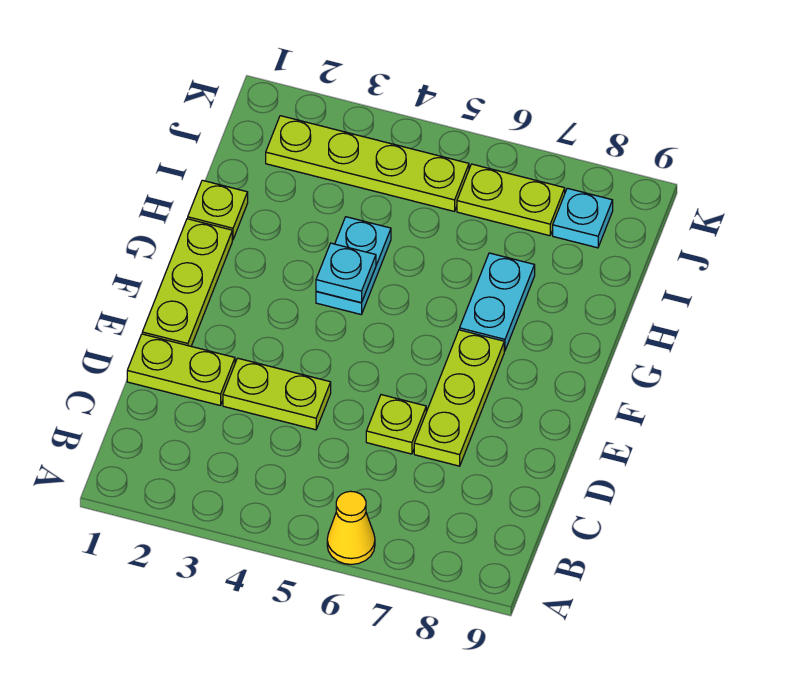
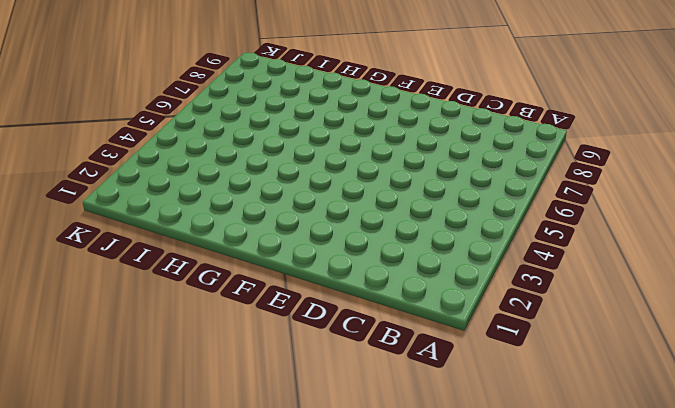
none -> yellow 1x1 cone [327,491,375,564]
none -> lime 1x2 plate [127,334,235,406]
none -> lime 1x2 plate [223,358,331,430]

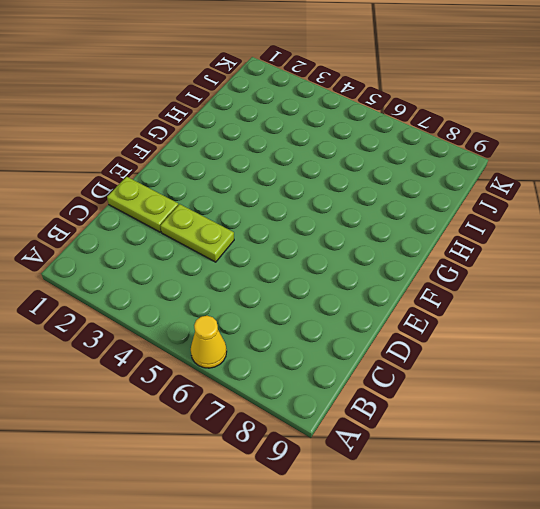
none -> lime 1x1 plate [366,395,426,454]
none -> lime 1x3 plate [414,330,504,466]
none -> lime 1x3 plate [142,219,232,346]

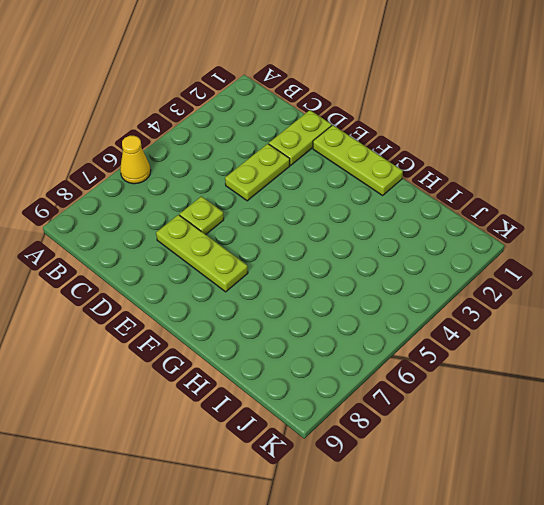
none -> cyan 1x2 plate [316,217,391,314]
none -> cyan 1x2 plate [460,253,535,351]
none -> lime 1x1 plate [188,180,248,240]

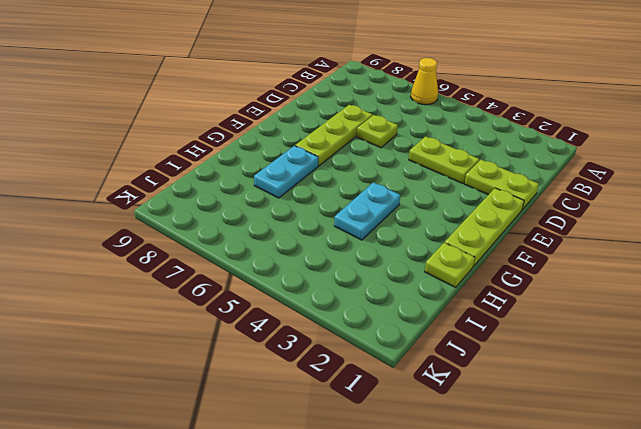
none -> lime 1x4 plate [266,116,469,211]
none -> lime 1x2 plate [457,164,565,236]
none -> cyan 1x1 plate [553,188,613,248]

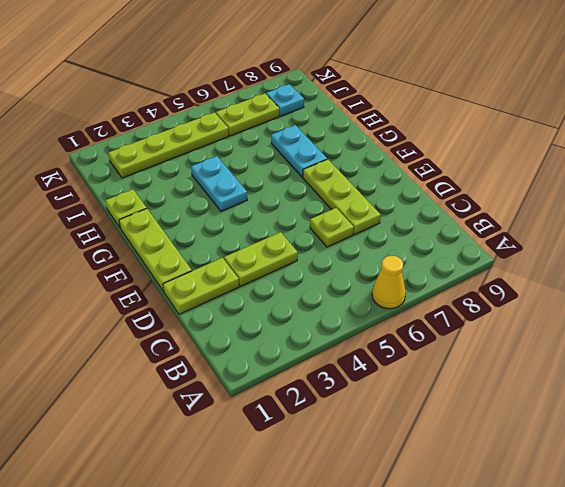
none -> cyan 1x1 plate [316,243,376,303]

